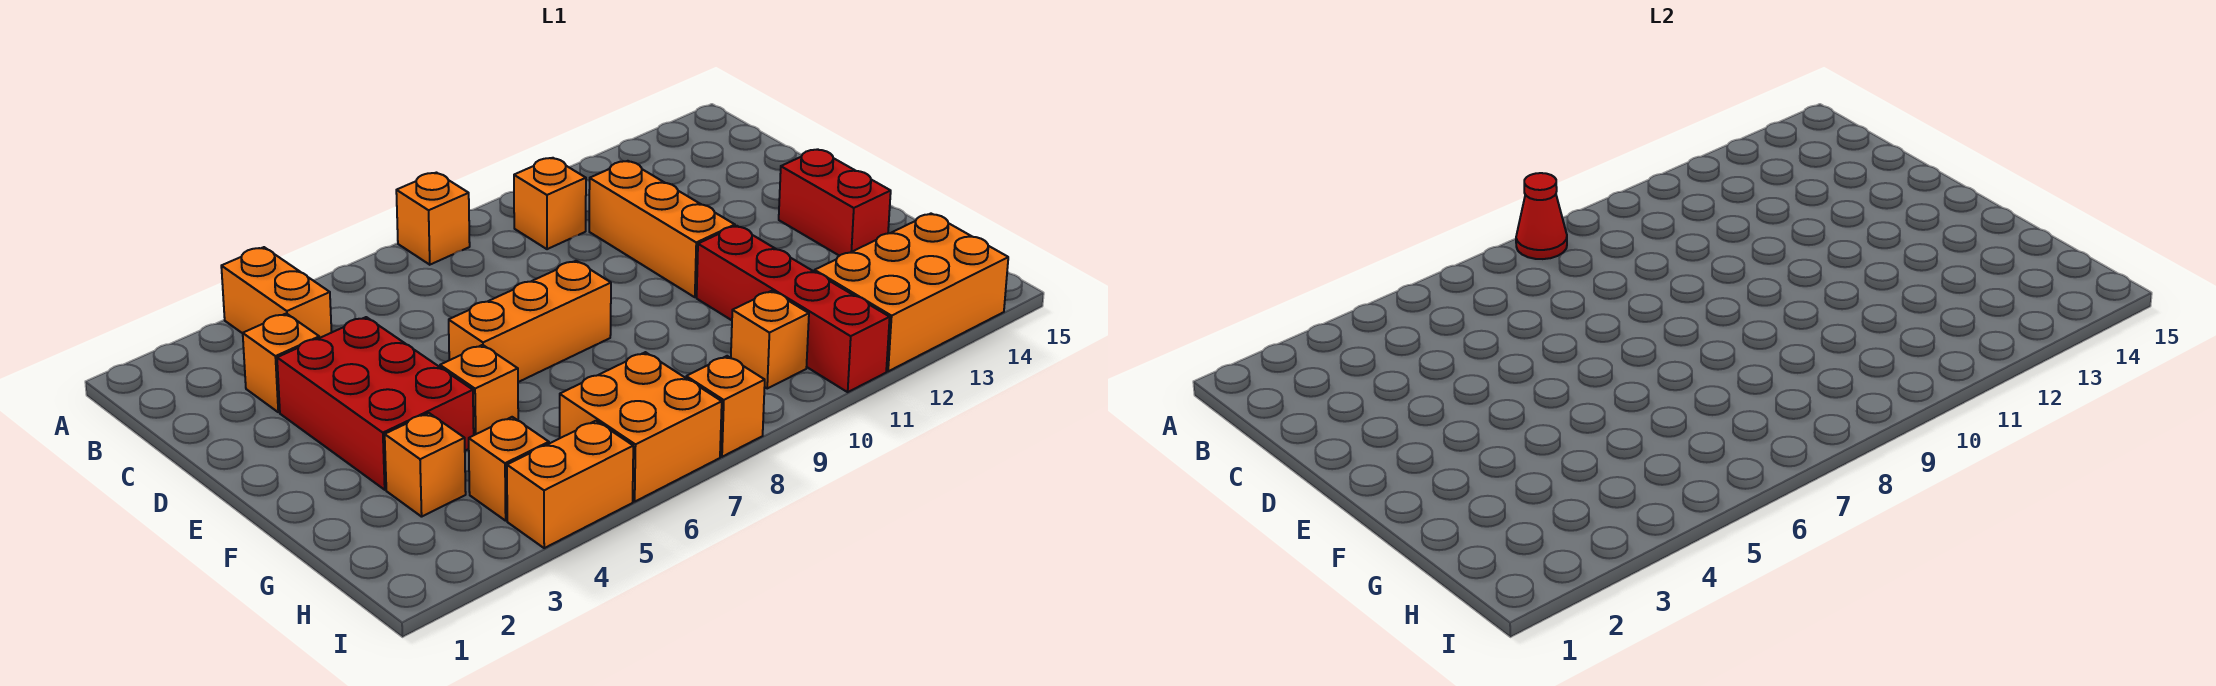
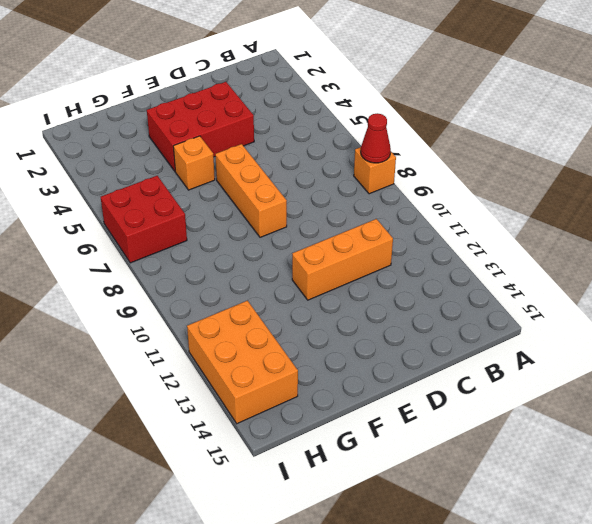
red 2x2 brick [101,176,187,263] -> orange 2x2 brick [560,352,722,502]
none -> orange 1x2 brick [221,247,332,338]
none -> orange 1x1 brick [514,158,586,249]
none -> orange 1x1 brick [243,313,319,412]

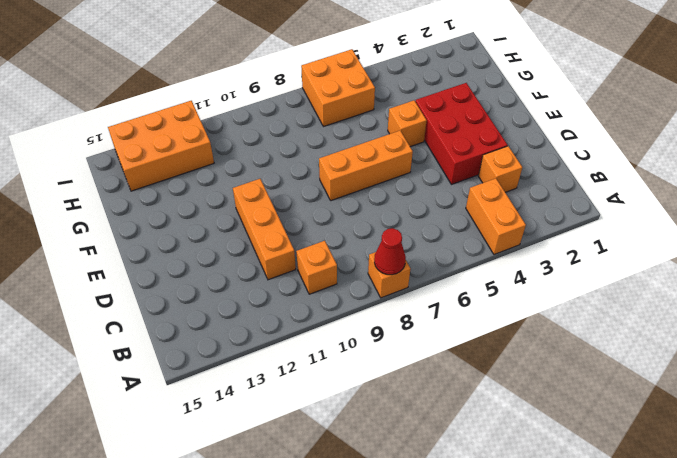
none -> red 1x2 brick [779,149,891,256]
none -> red 1x4 brick [697,226,890,392]
none -> orange 1x1 brick [385,413,466,517]

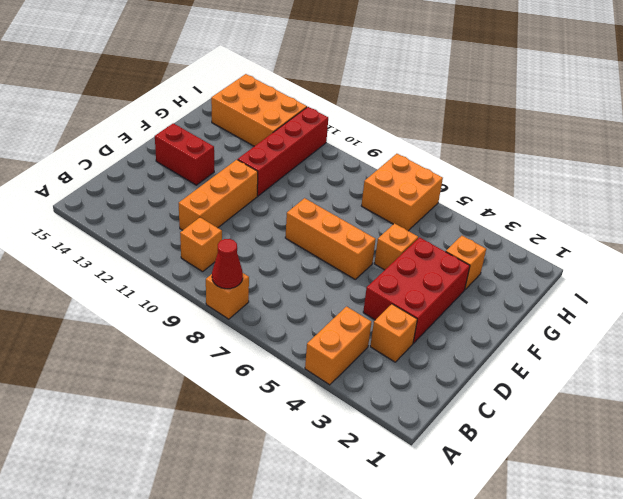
red 1x2 brick [155,123,214,185] -> red 1x2 brick turned to [779,149,891,256]
none -> orange 1x1 brick [469,417,549,521]
none -> orange 1x1 brick [731,291,809,388]
none -> orange 1x2 brick [507,421,633,548]

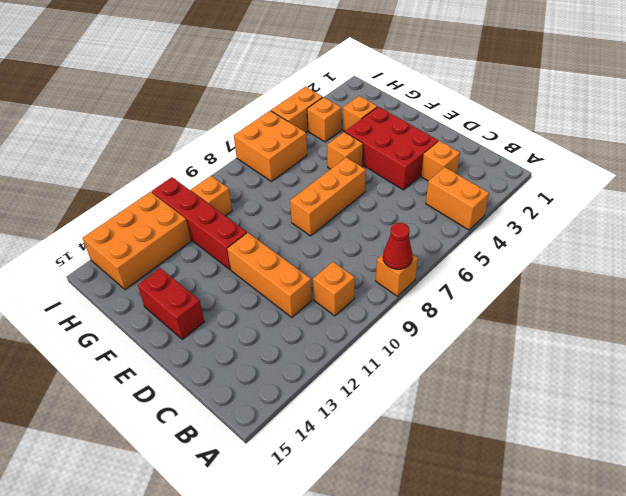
none -> orange 1x1 brick [686,356,765,457]

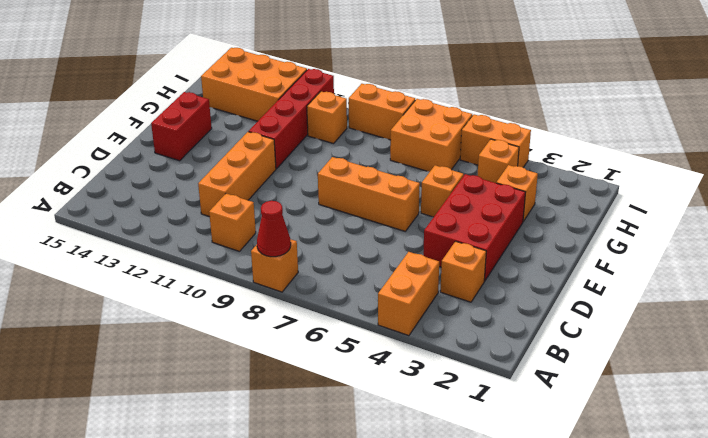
orange 1x2 brick [349,84,415,140] -> orange 1x1 brick [686,356,765,457]

